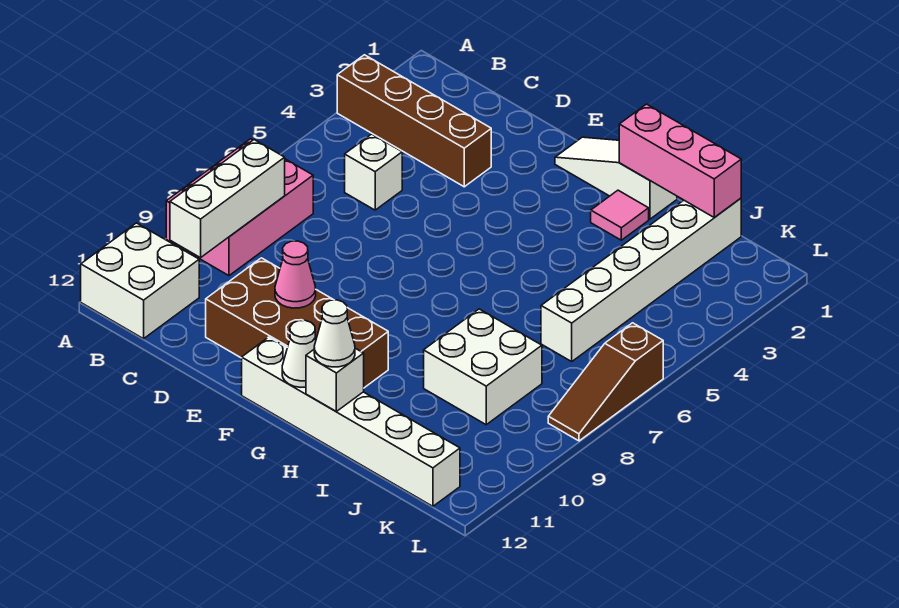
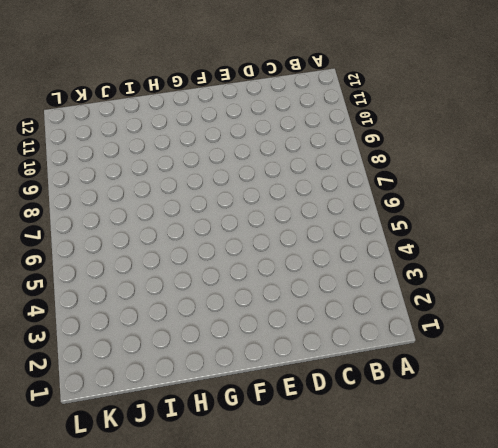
none -> brown 1x4 brick [337,55,491,187]
none -> pink 2x3 brick [166,139,313,276]
none -> white 2x2 brick [81,223,199,339]

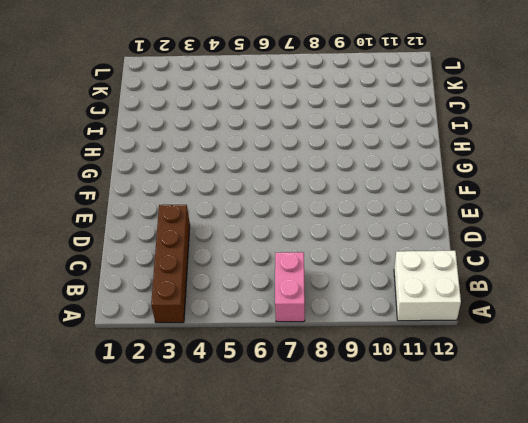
pink 1x2 brick [275,252,305,322] -> pink 2x3 brick [166,139,313,276]
none -> white 1x1 brick [345,134,402,210]
none -> brown 2x4 brick [206,258,388,388]
none -> white 1x3 slope [555,137,677,219]

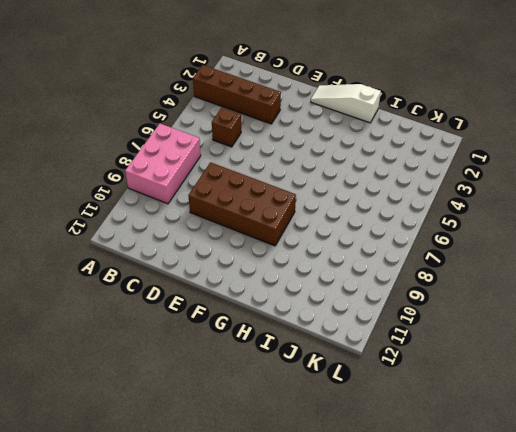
brown 1x1 brick [212,108,241,147] -> white 1x1 brick [345,134,402,210]
brown 2x4 brick [188,162,296,246] -> brown 2x4 brick moved to [206,258,388,388]
none -> white 2x2 brick [81,223,199,339]
none -> white 1x6 brick [242,337,460,506]
none -> pink 1x1 tile [591,190,649,240]

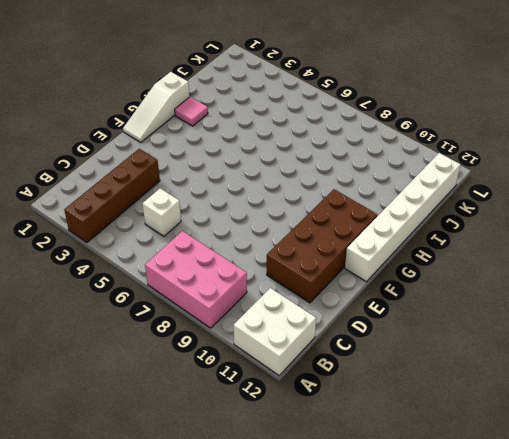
none -> white 2x2 brick [424,309,542,425]
none -> white 1x6 brick [541,198,741,361]
none -> brown 1x3 slope [548,323,663,441]

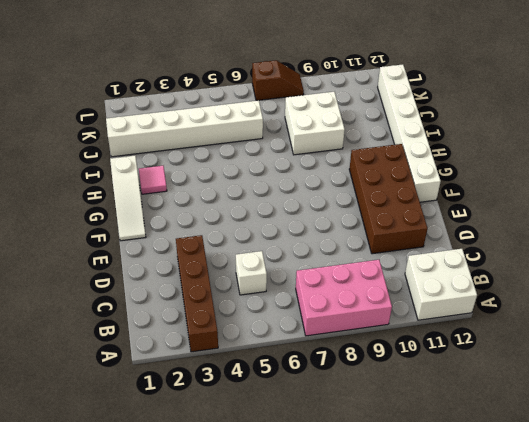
brown 1x2 slope [252,60,304,101] -> brown 1x3 slope [548,323,663,441]
none -> white 1x3 brick [170,140,285,258]
none -> pink 1x1 cone [275,241,316,308]
none -> white 1x1 cone [282,320,316,387]

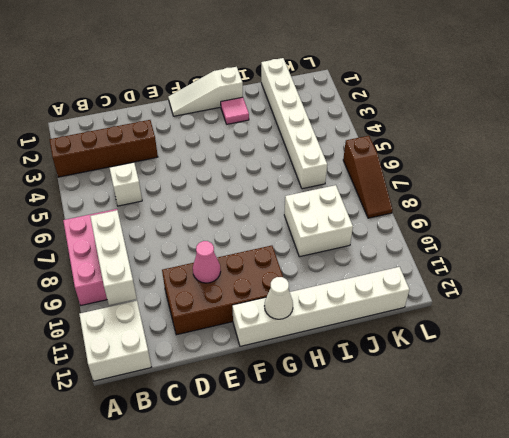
none -> pink 1x3 brick [619,104,741,218]
none -> white 1x1 brick [306,348,364,411]
none -> white 1x1 cone [314,300,355,367]

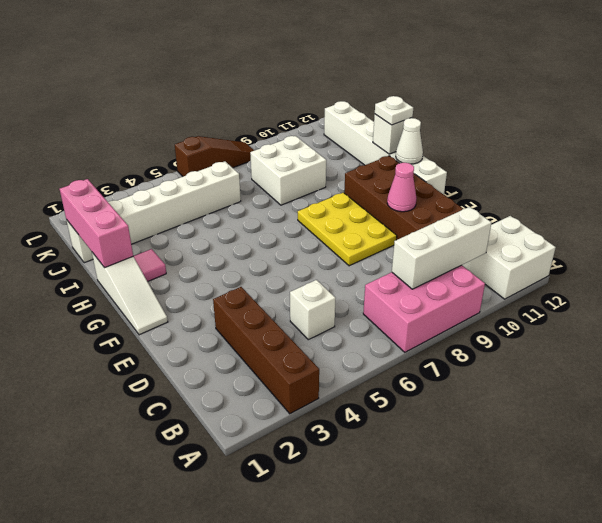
yellow 2x3 plate [298,193,397,266] -> none
white 1x1 plate [375,96,413,125] -> white 1x1 cone [314,300,355,367]

